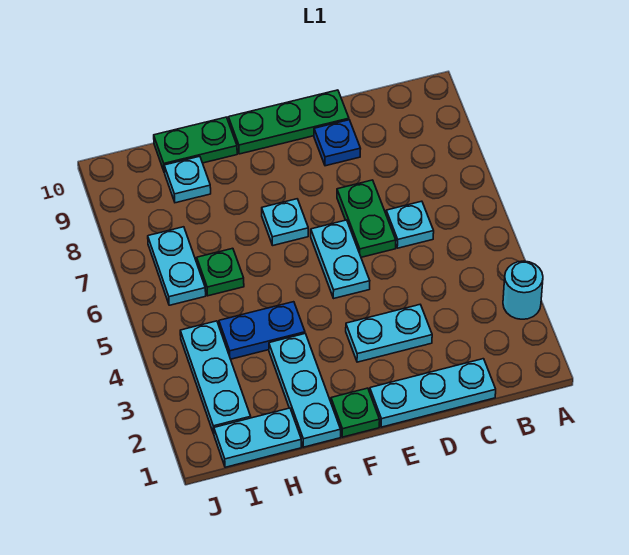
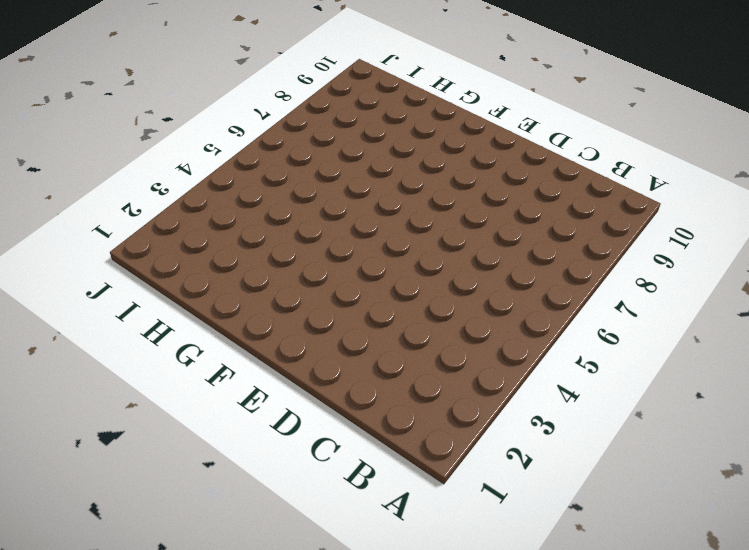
none -> cyan 1x1 round brick [503,261,543,319]
none -> cyan 1x3 plate [370,359,496,427]
none -> cyan 1x1 plate [386,201,434,248]

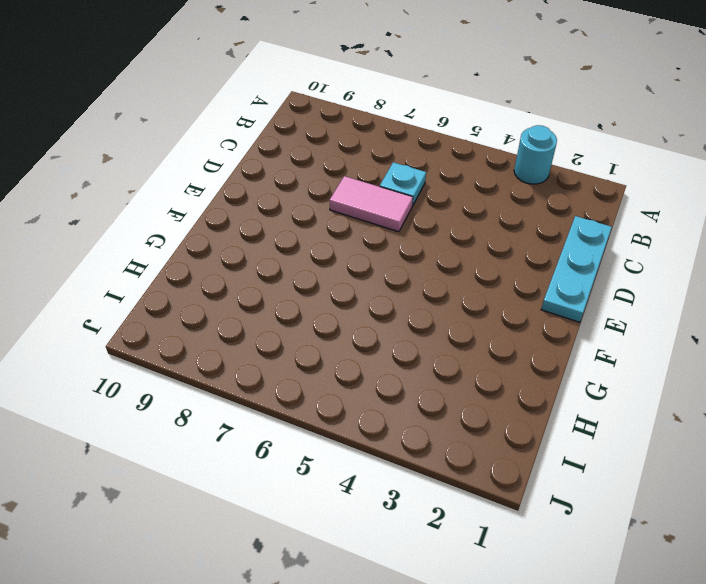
pink 1x2 tile [330,176,413,232] -> green 1x2 plate [337,180,396,257]
none -> cyan 1x2 plate [346,305,432,362]
none -> blue 1x1 plate [314,120,361,166]
none -> green 1x3 plate [228,90,349,154]

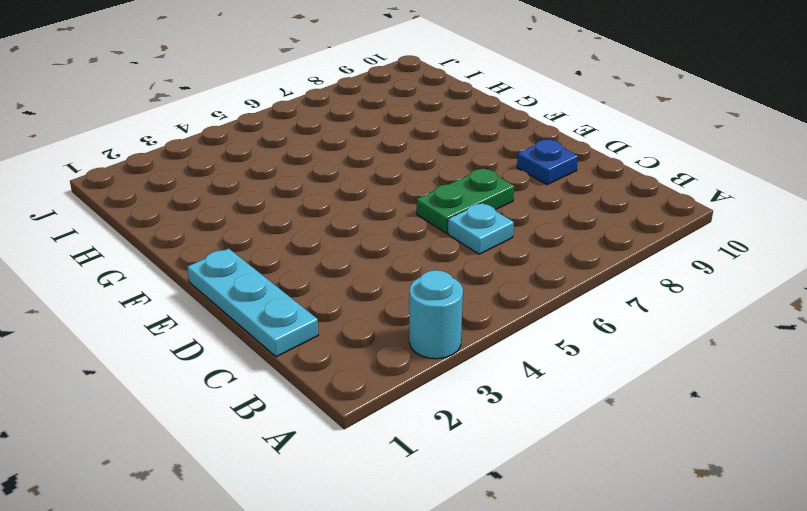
none -> cyan 1x2 plate [346,305,432,362]
none -> green 1x3 plate [228,90,349,154]
none -> cyan 1x2 plate [311,220,370,298]

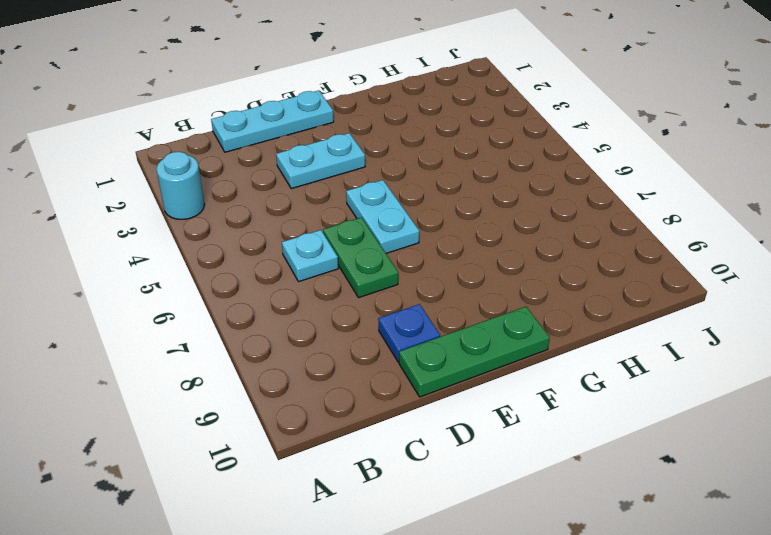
none -> green 1x1 plate [331,388,380,437]
none -> cyan 1x1 plate [262,199,308,245]
none -> cyan 1x3 plate [269,334,341,447]

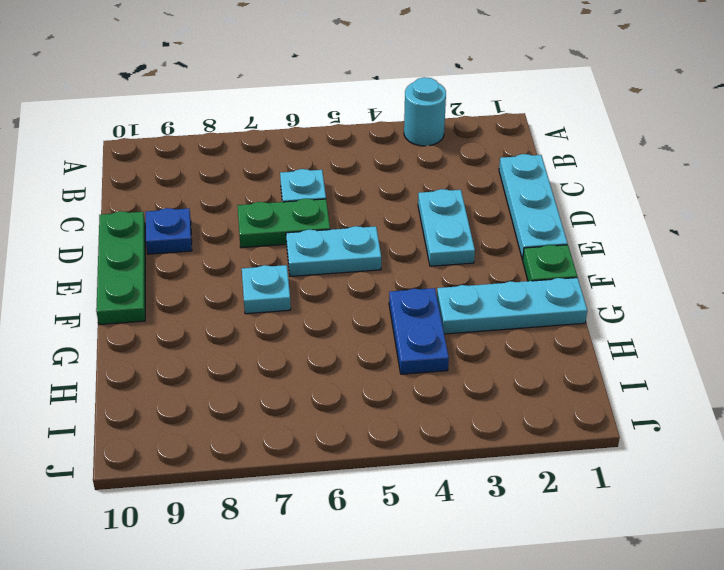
none -> green 1x2 plate [154,117,237,172]
none -> cyan 1x2 plate [214,408,302,467]
none -> green 1x1 plate [197,248,244,296]

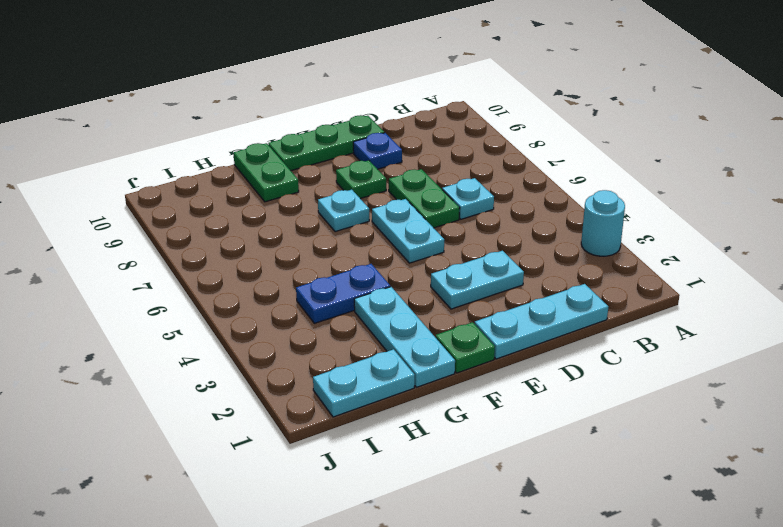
green 1x1 plate [336,160,386,199] -> green 1x1 plate moved to [197,248,244,296]
green 1x2 plate [234,143,299,202] -> green 1x2 plate turned to [154,117,237,172]
none -> cyan 1x1 plate [164,156,211,203]
none -> cyan 1x3 plate [180,321,251,434]
none -> cyan 1x2 plate [148,227,206,305]

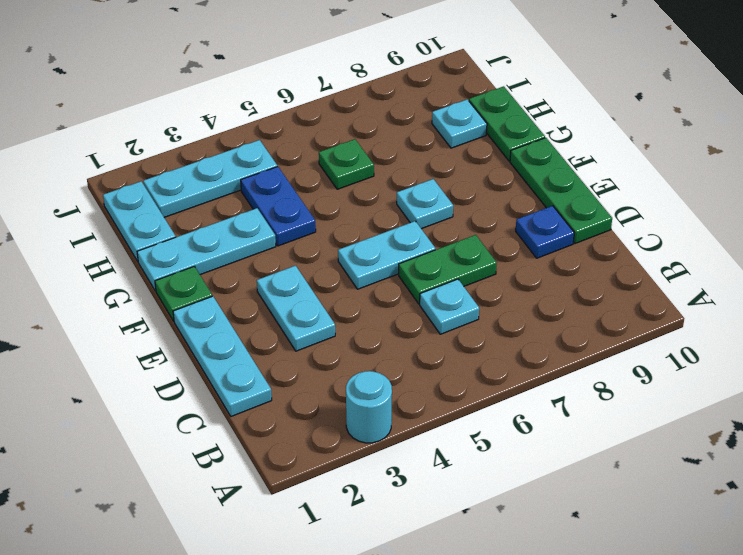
none -> cyan 1x2 plate [148,227,206,305]

